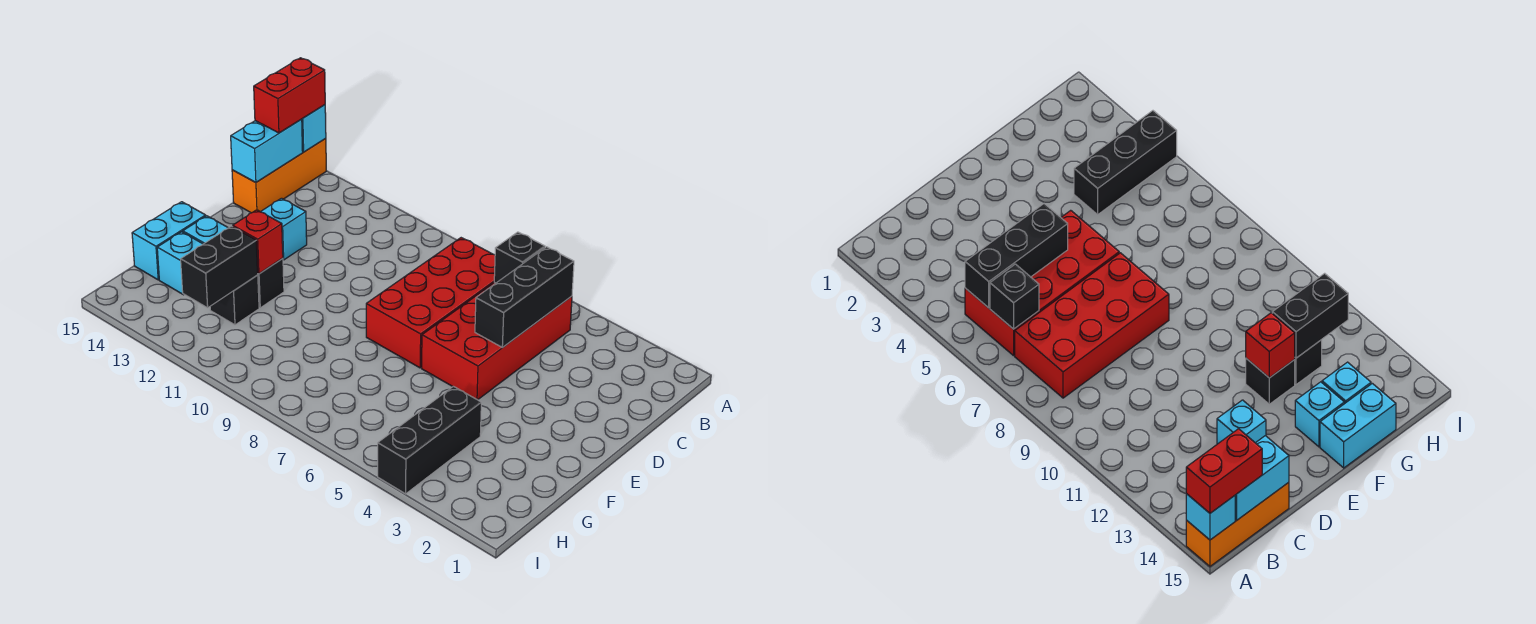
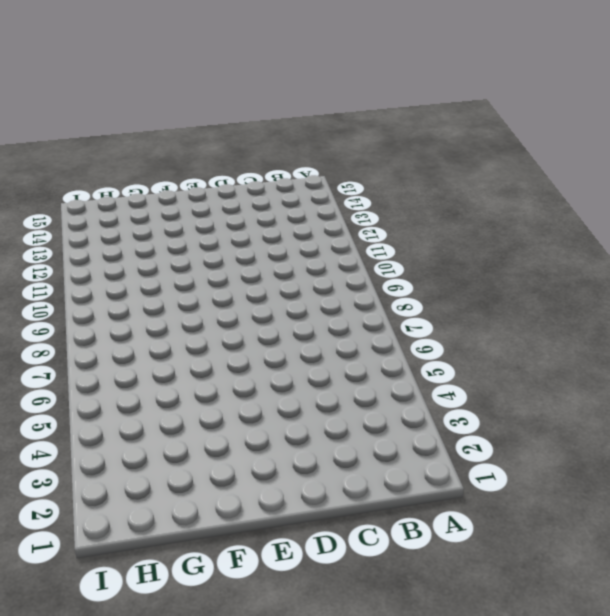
none -> orange 1x3 brick [232,139,326,213]
none -> red 2x4 brick [422,283,572,400]
none -> red 2x4 brick [366,238,495,368]

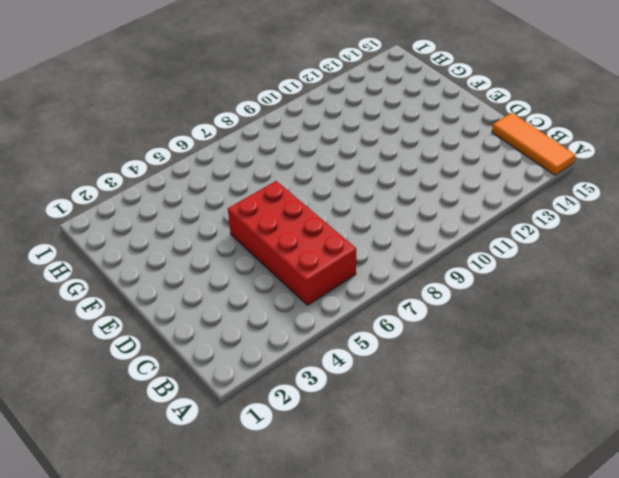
orange 1x3 tile [492,113,575,175] -> orange 1x3 brick [232,139,326,213]
none -> red 2x4 brick [366,238,495,368]
none -> cyan 1x1 brick [261,198,307,260]
none -> black 1x1 brick [258,258,284,308]

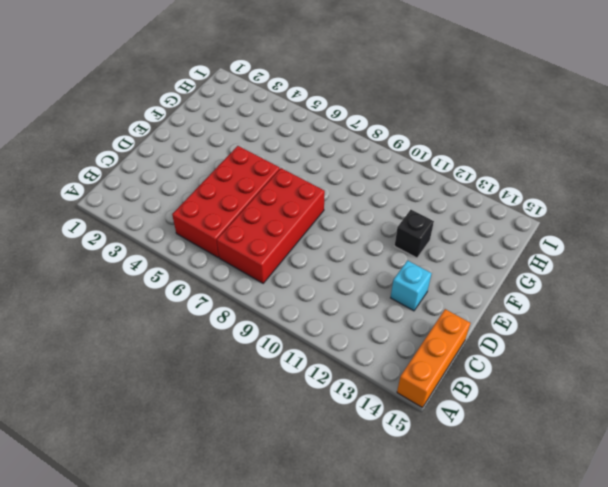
none -> cyan 1x1 brick [183,216,228,244]
none -> cyan 1x2 brick [132,202,206,280]
none -> black 1x3 brick [378,386,481,494]

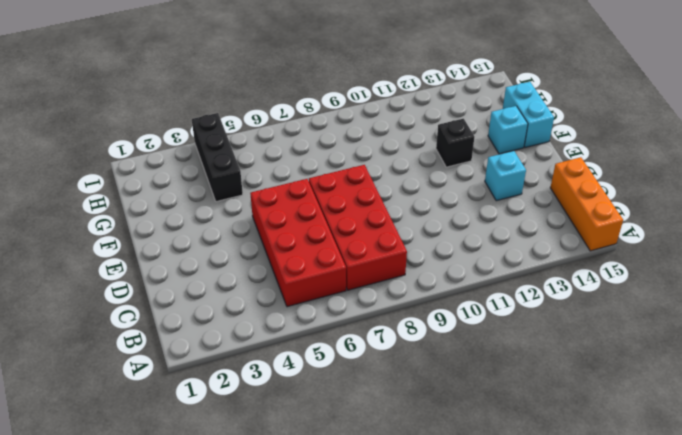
none -> black 1x1 brick [210,275,259,325]
none -> cyan 1x1 brick [157,232,203,295]
none -> cyan 1x1 brick [302,105,326,152]

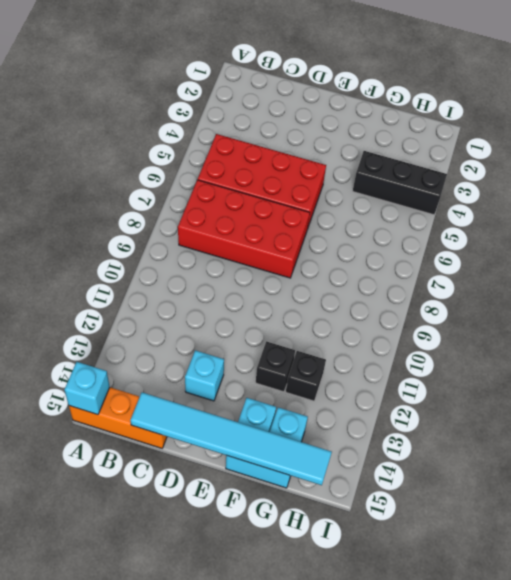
cyan 1x6 tile [130,392,332,485] -> cyan 1x2 brick [231,119,303,182]
none -> black 1x3 brick [475,247,574,348]
none -> black 1x1 brick [494,232,545,283]
none -> red 1x1 brick [233,210,283,274]

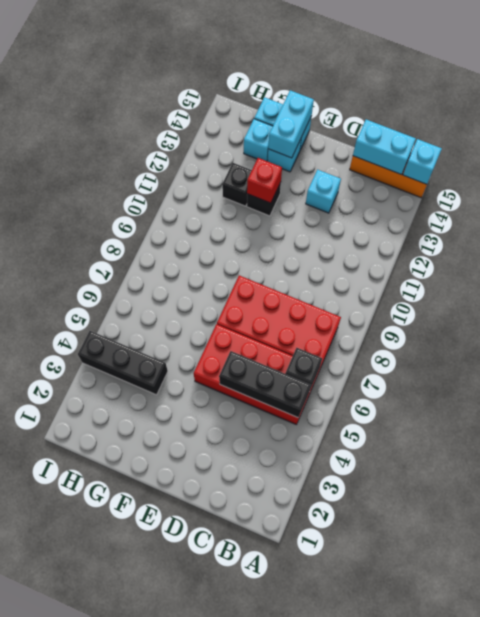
cyan 1x2 brick [268,90,314,158] -> none
none -> black 1x2 brick [181,226,258,308]
none -> red 1x2 brick [254,58,325,133]

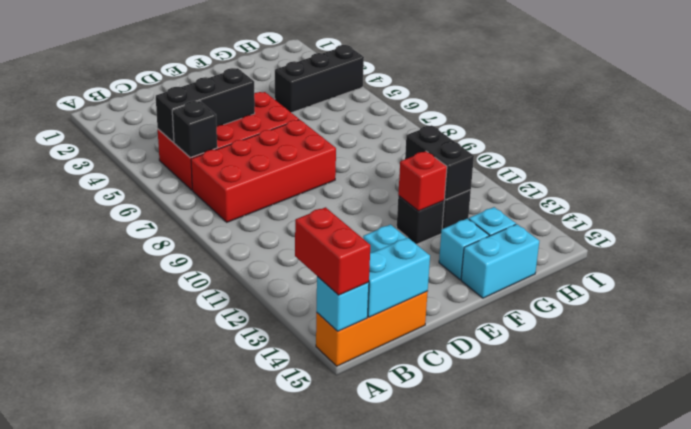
red 1x2 brick [295,207,370,295] -> red 1x2 brick turned to [254,58,325,133]
black 1x2 brick [405,125,474,200] -> black 1x2 brick turned to [181,226,258,308]

